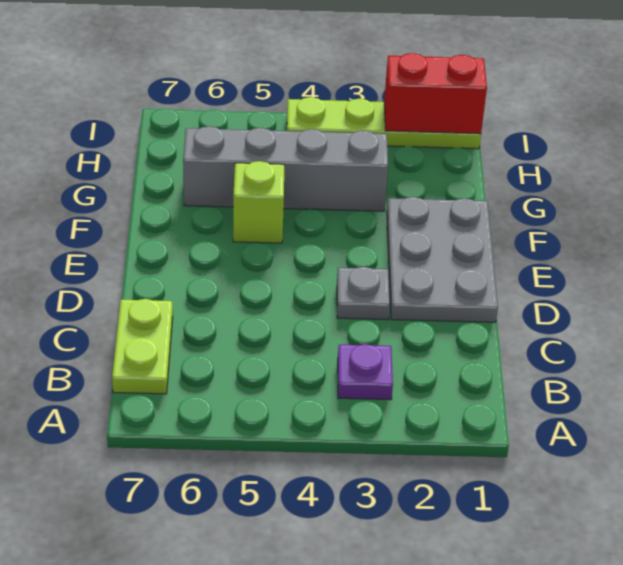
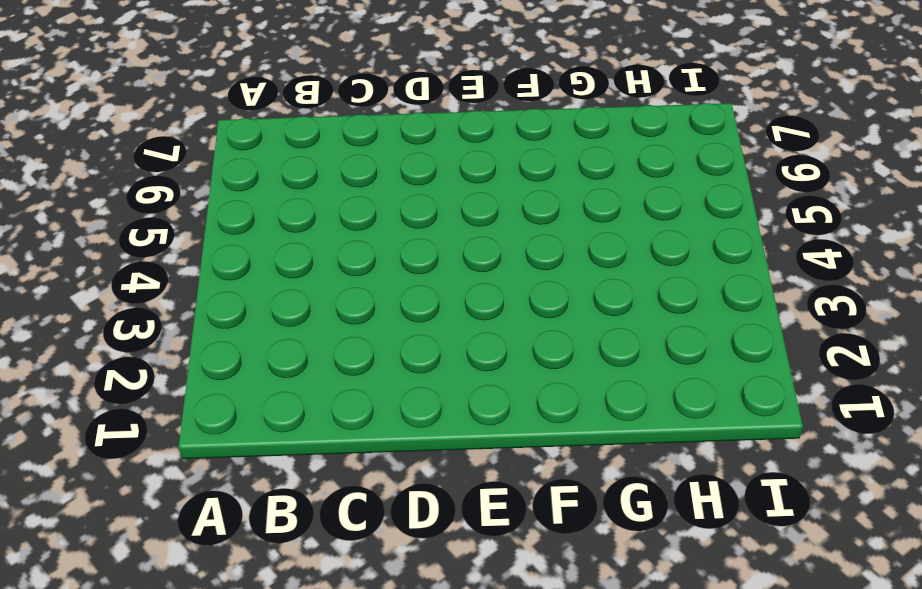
none -> purple 1x1 plate [338,344,393,400]
none -> lime 1x2 plate [112,299,173,394]

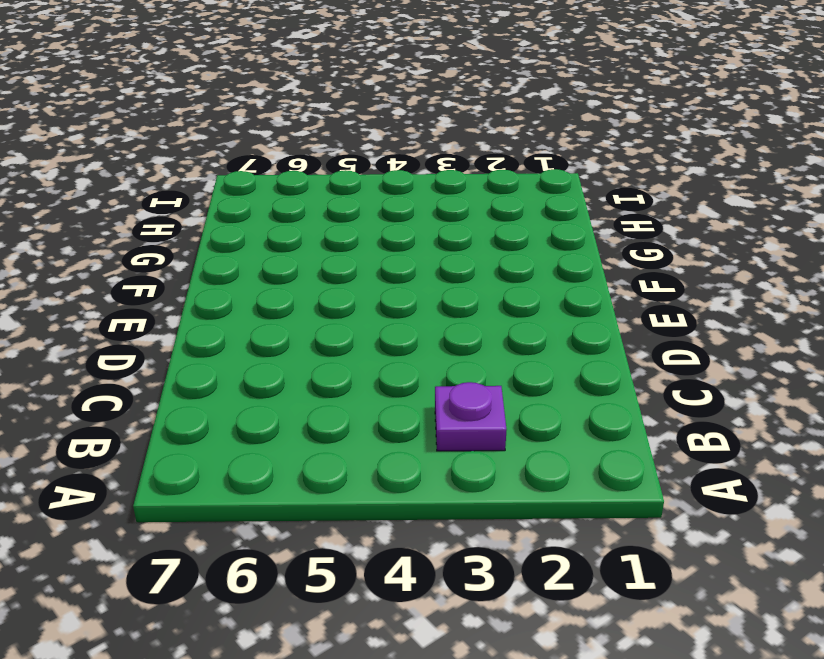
none -> lime 1x2 plate [112,299,173,394]
none -> grey 2x3 plate [387,197,498,322]

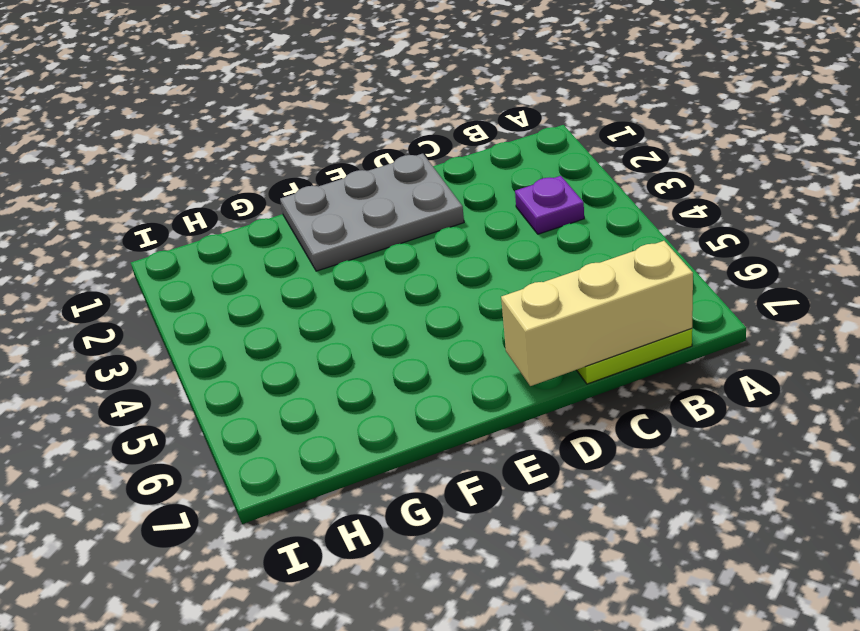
tan 1x3 brick [501,241,693,386] -> none
none -> grey 1x1 plate [337,267,390,320]
none -> lime 1x1 brick [233,161,284,243]

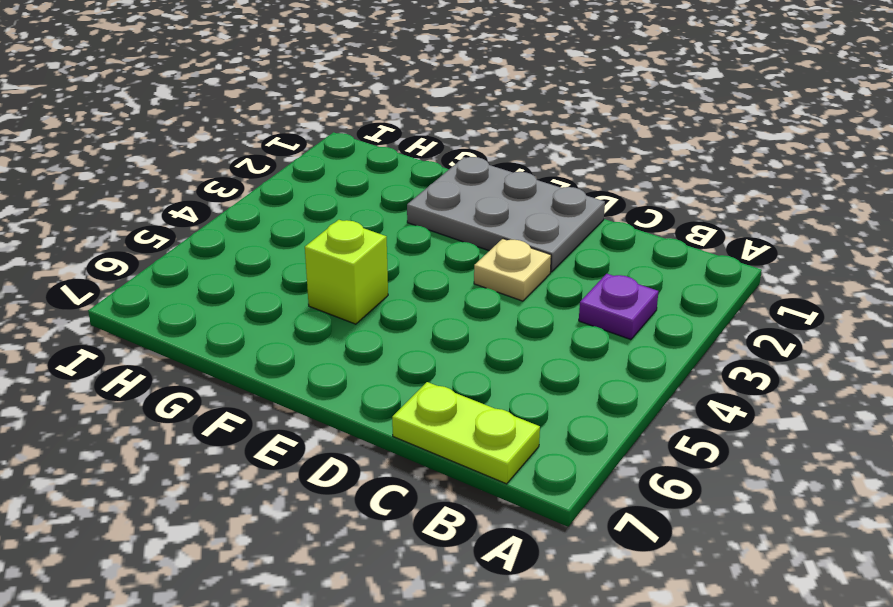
tan 1x1 plate [474,239,551,301] -> grey 1x1 plate [337,267,390,320]
none -> grey 1x4 brick [183,126,388,211]
none -> lime 1x4 plate [287,97,481,149]

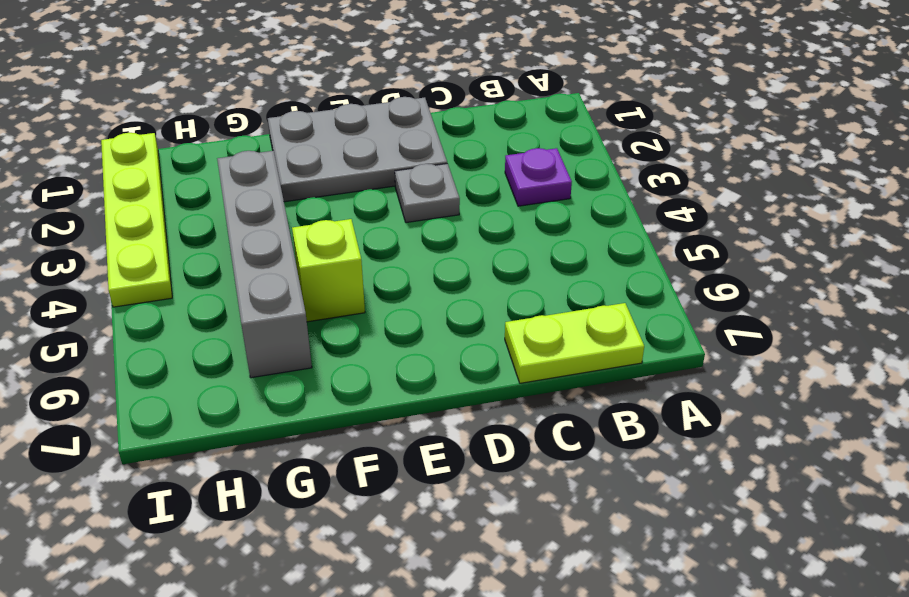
none -> red 1x2 brick [384,53,487,134]

